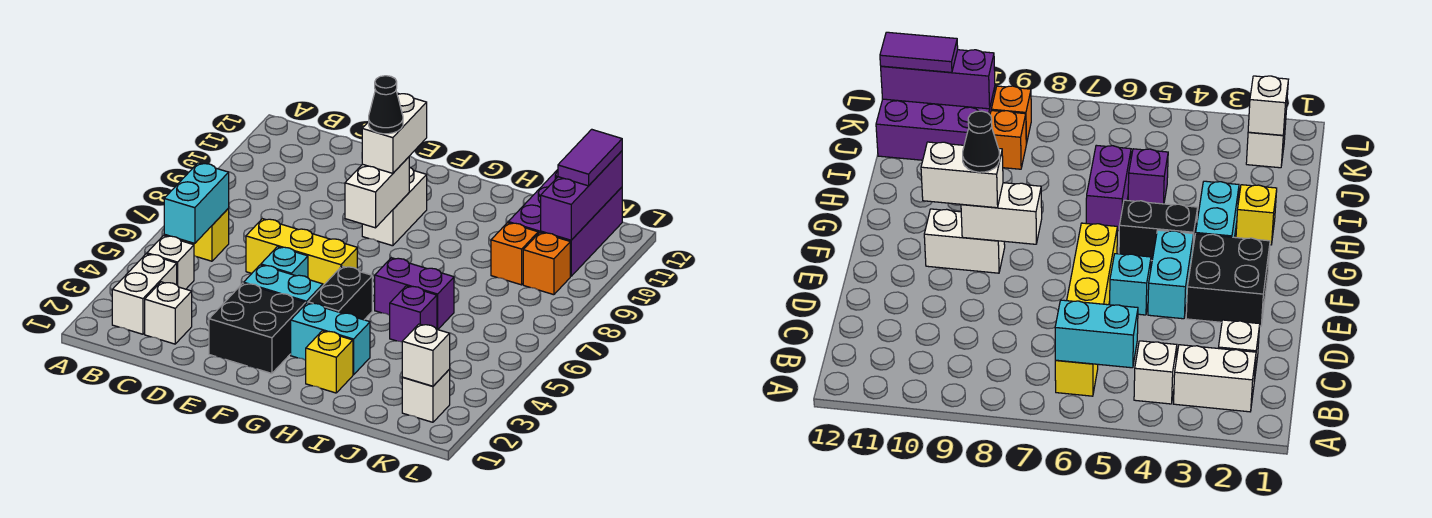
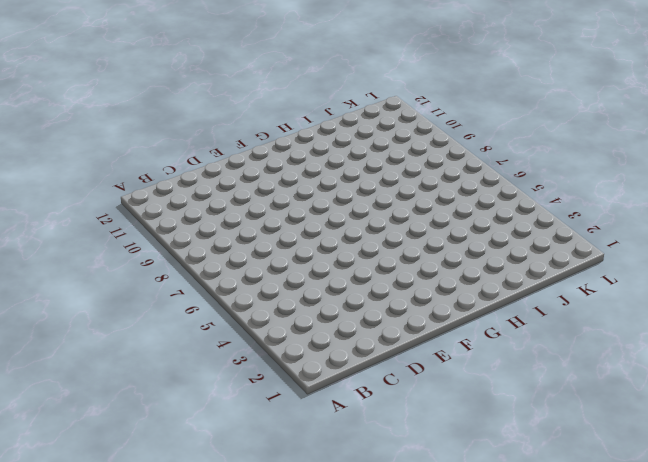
none -> white 1x2 brick [112,254,177,334]
none -> white 1x1 brick [147,236,194,289]
none -> yellow 1x1 brick [181,208,229,261]

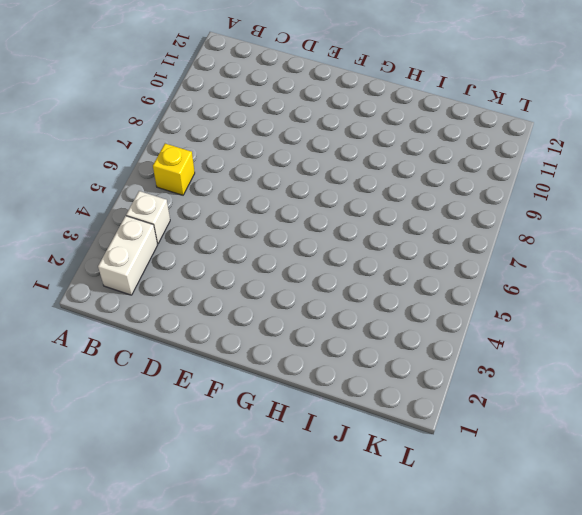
none -> white 1x1 brick [145,282,192,344]
none -> yellow 1x3 brick [246,219,357,285]
none -> black 2x2 brick [209,283,306,373]

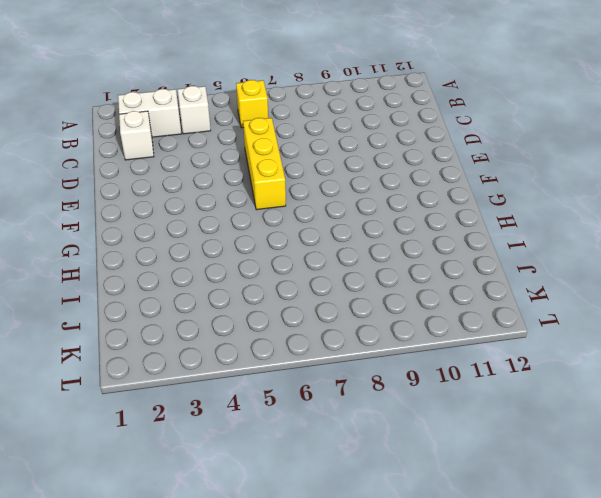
none -> black 2x2 brick [209,283,306,373]
none -> cyan 1x2 brick [244,265,323,303]
none -> cyan 1x1 brick [261,247,308,278]

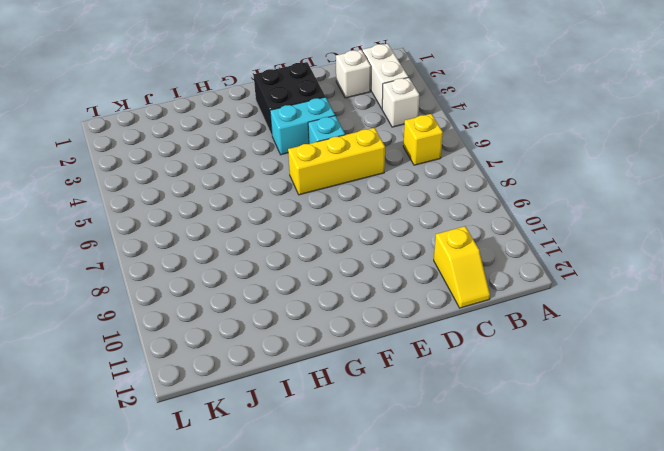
yellow 1x2 slope [434,226,490,308] -> none
none -> white 1x2 brick [362,167,427,246]
none -> cyan 1x2 brick [291,303,370,375]
none -> black 1x2 brick [308,266,372,320]

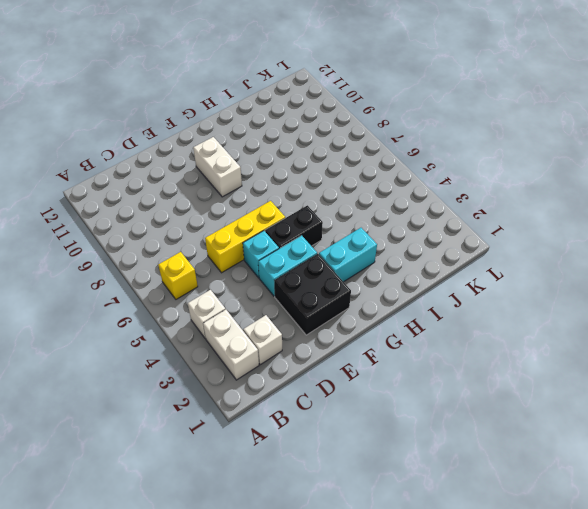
black 1x2 brick [265,205,323,249] -> black 1x2 brick turned to [308,266,372,320]
none -> yellow 1x1 brick [306,331,353,393]
none -> purple 1x2 brick [375,258,454,329]
none -> purple 1x1 brick [390,286,437,342]

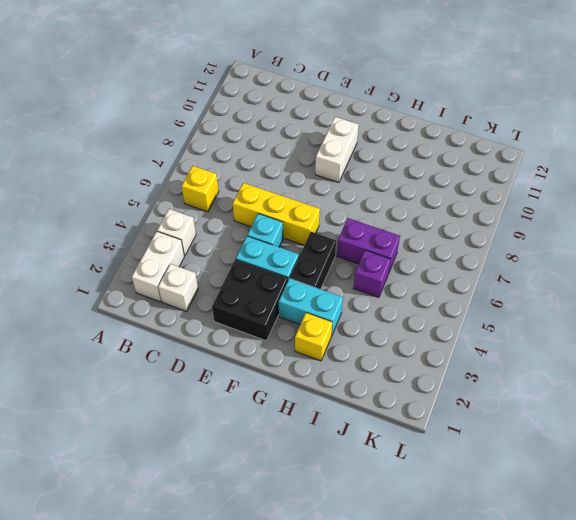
none -> orange 1x1 brick [491,222,538,285]
none -> purple 2x3 brick [508,170,622,276]
none -> white 1x1 brick [402,369,450,422]

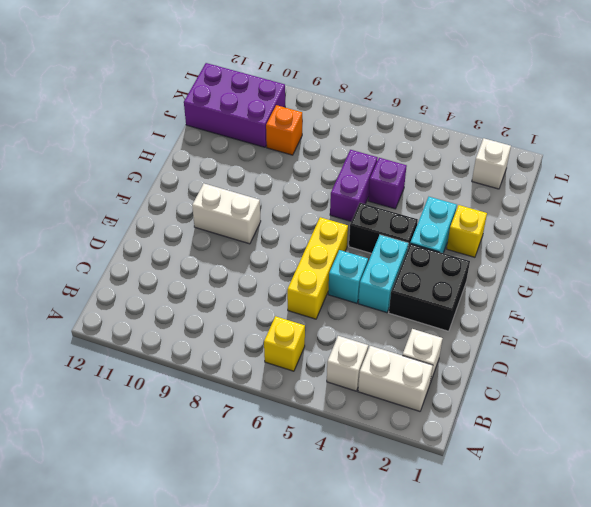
none -> orange 1x1 brick [523,233,570,295]
none -> cyan 1x2 brick [164,163,229,243]
none -> white 1x2 brick [345,157,409,228]

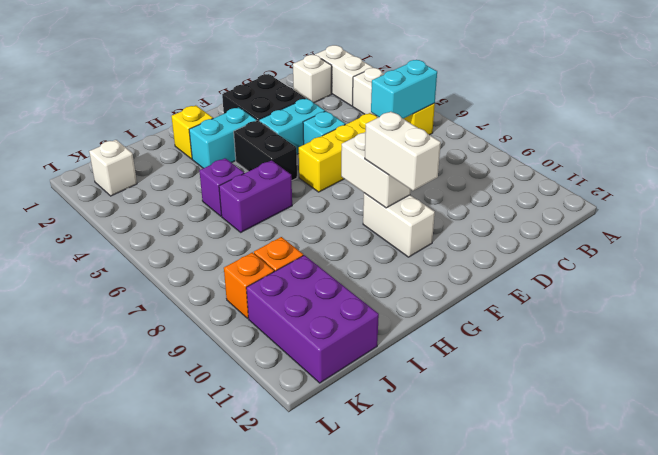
cyan 1x2 brick [371,60,437,119] -> cyan 1x2 brick turned to [164,163,229,243]
none -> white 1x1 brick [402,324,450,386]
none -> purple 1x3 brick [541,151,622,240]
none -> purple 1x2 tile [558,129,622,186]

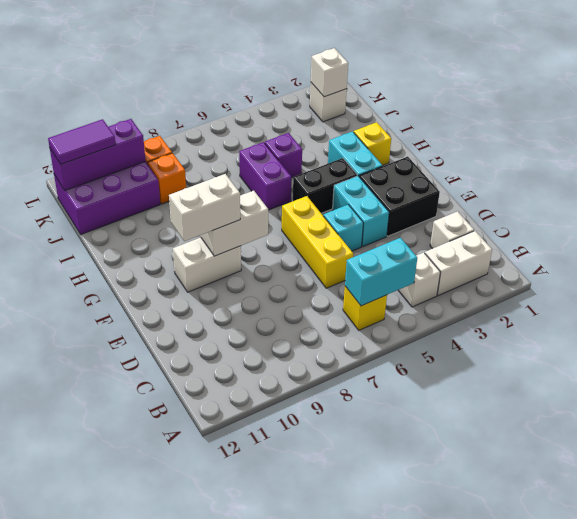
none -> black 1x1 cone [369,76,403,134]

